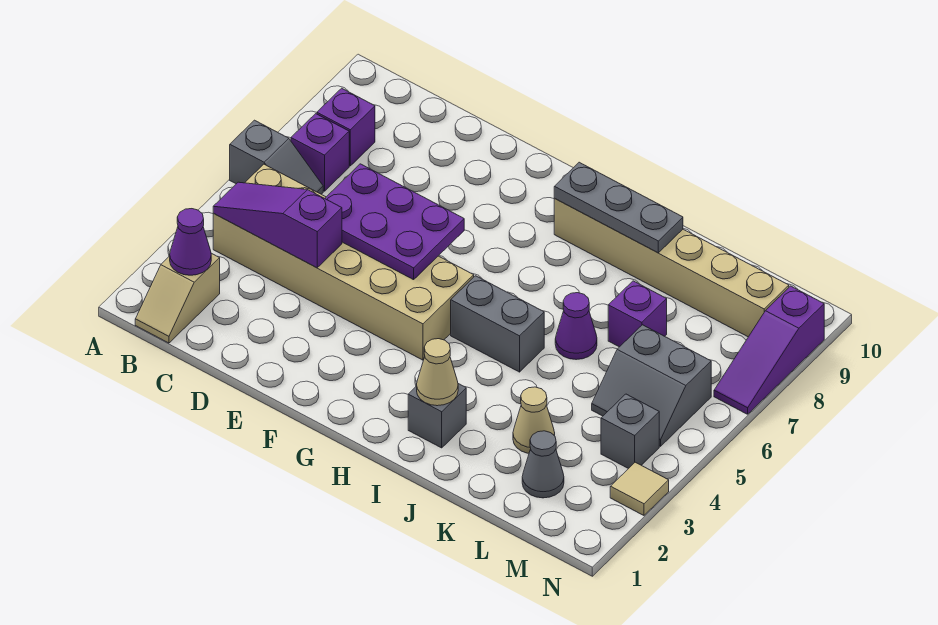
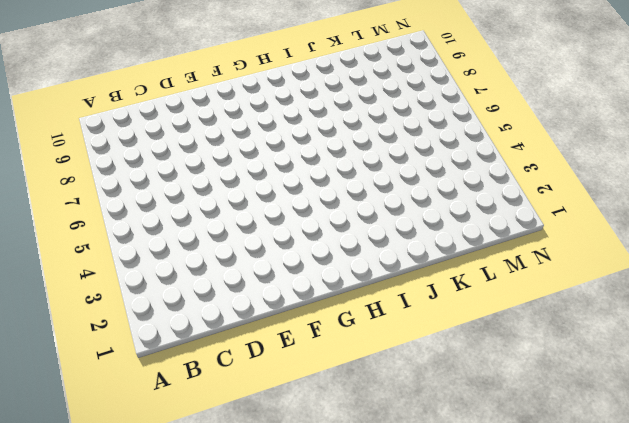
none -> grey 1x2 slope [230,120,323,194]
none -> tan 1x2 slope [135,253,220,343]
none -> tan 2x6 brick [213,164,474,360]

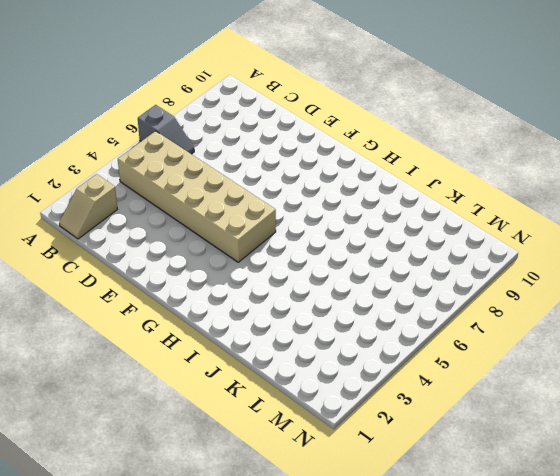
none -> purple 1x1 brick [291,114,349,191]
none -> purple 1x1 brick [317,88,375,166]
none -> grey 1x2 brick [451,276,544,372]

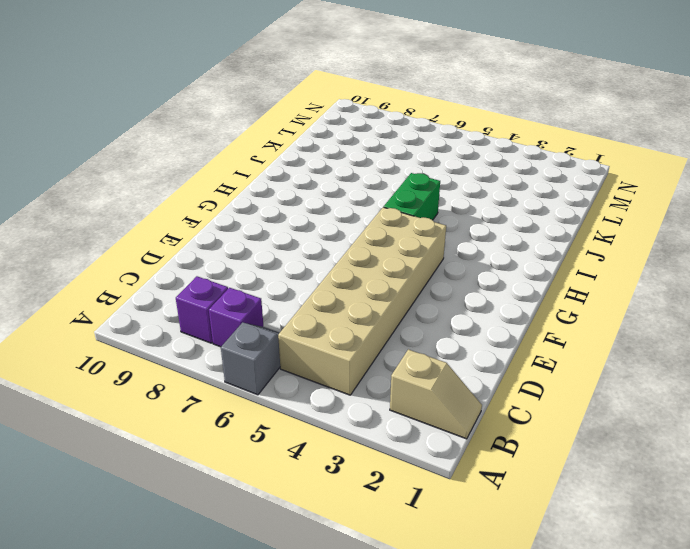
green 1x2 brick [384,173,440,220] -> grey 1x2 brick [451,276,544,372]
none -> tan 1x6 brick [554,198,789,337]
none -> grey 1x1 brick [408,384,466,448]
none -> purple 1x1 cone [555,293,597,360]

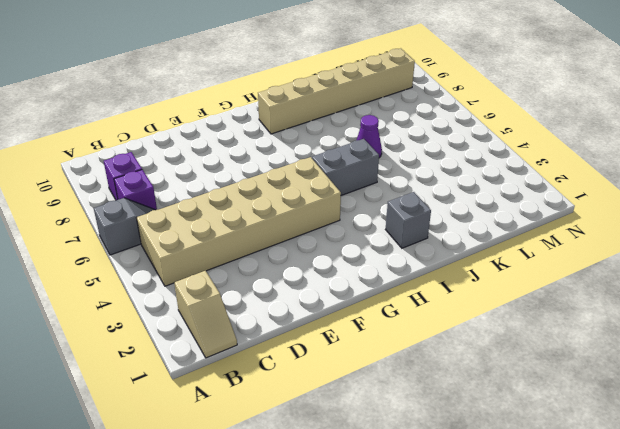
none -> tan 1x1 cone [513,387,555,453]
none -> purple 1x1 brick [608,281,667,347]
none -> grey 1x1 cone [522,431,564,498]

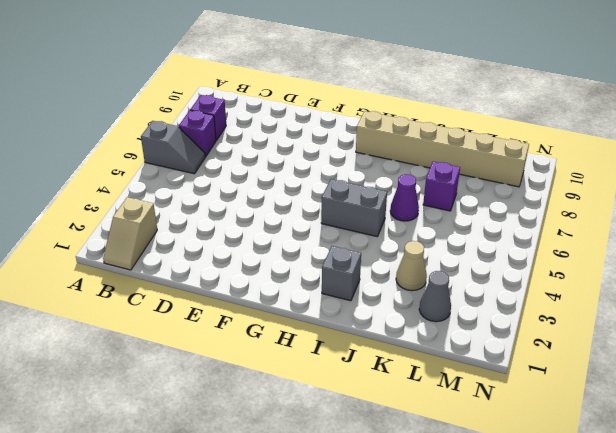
none -> tan 2x6 brick [213,164,474,360]
none -> grey 2x2 slope [592,325,711,446]
none -> grey 1x1 brick [601,394,659,469]

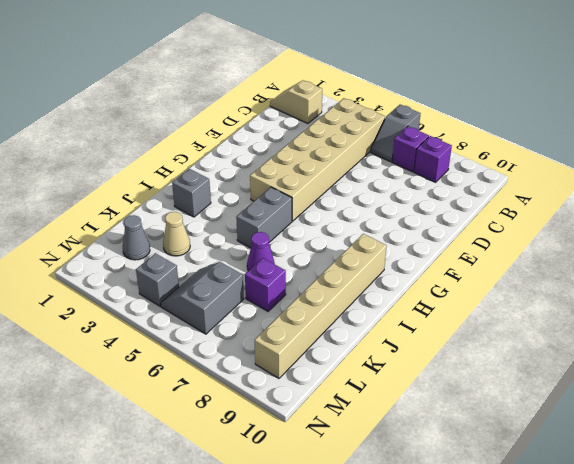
none -> tan 1x1 tile [610,462,669,515]
none -> purple 1x3 slope [714,286,824,414]
none -> purple 1x1 cone [170,209,211,275]

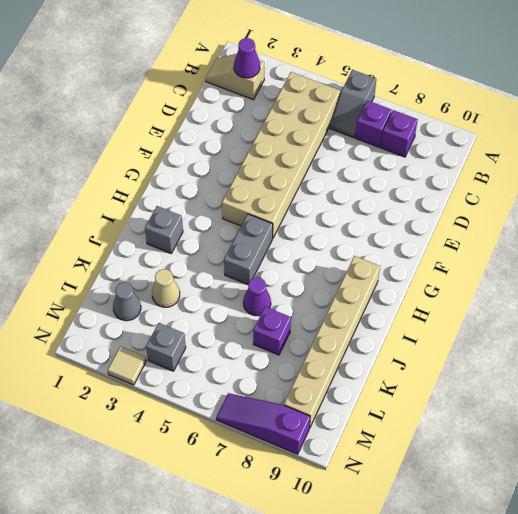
none -> grey 2x2 slope [592,325,711,446]
none -> purple 1x3 slope [213,182,342,268]
none -> purple 2x3 plate [325,164,464,280]

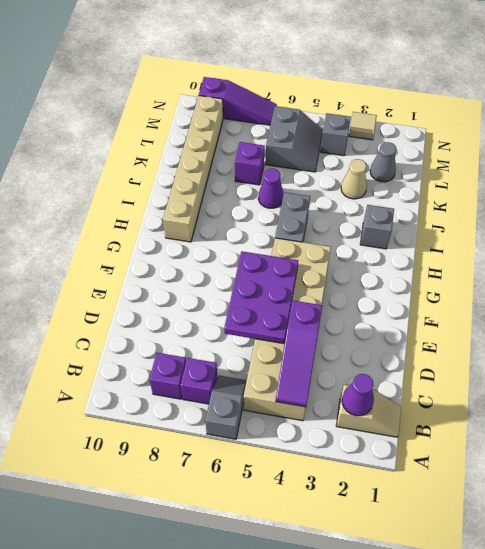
none -> grey 1x3 plate [554,162,683,253]
none -> tan 1x1 cone [417,339,458,406]

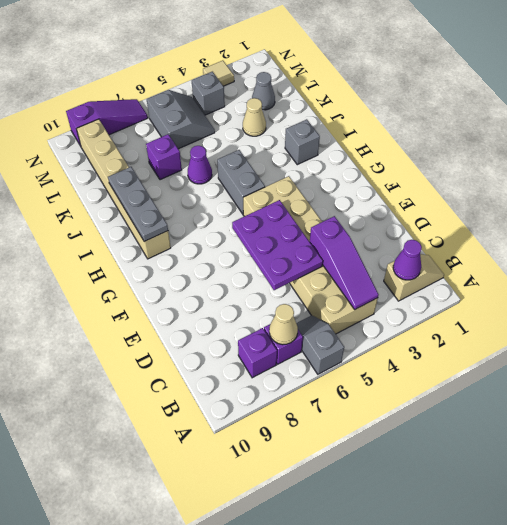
tan 1x1 cone [269,304,298,345] -> tan 1x1 cone moved to [417,339,458,406]

